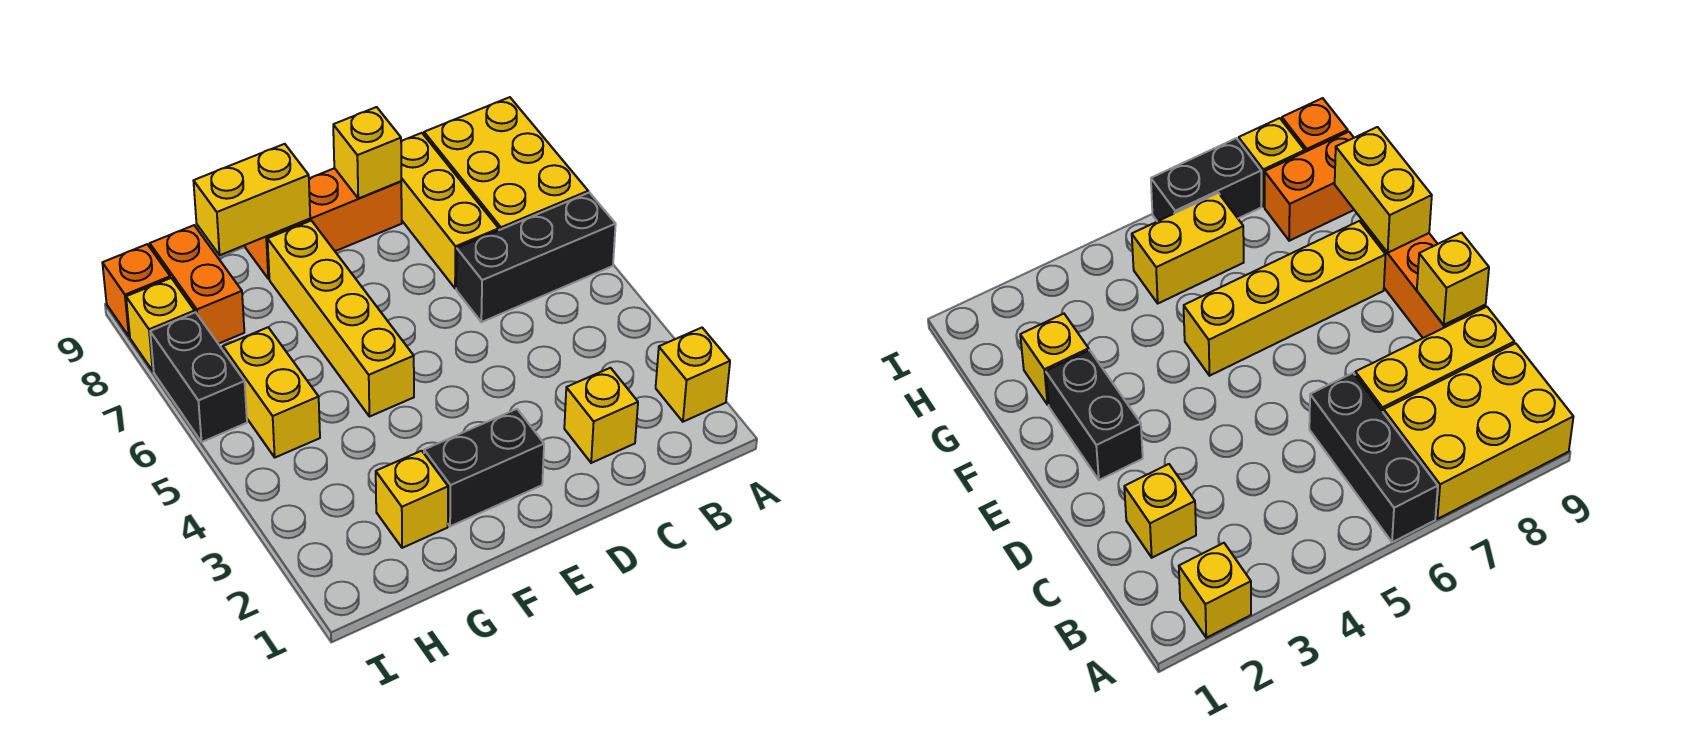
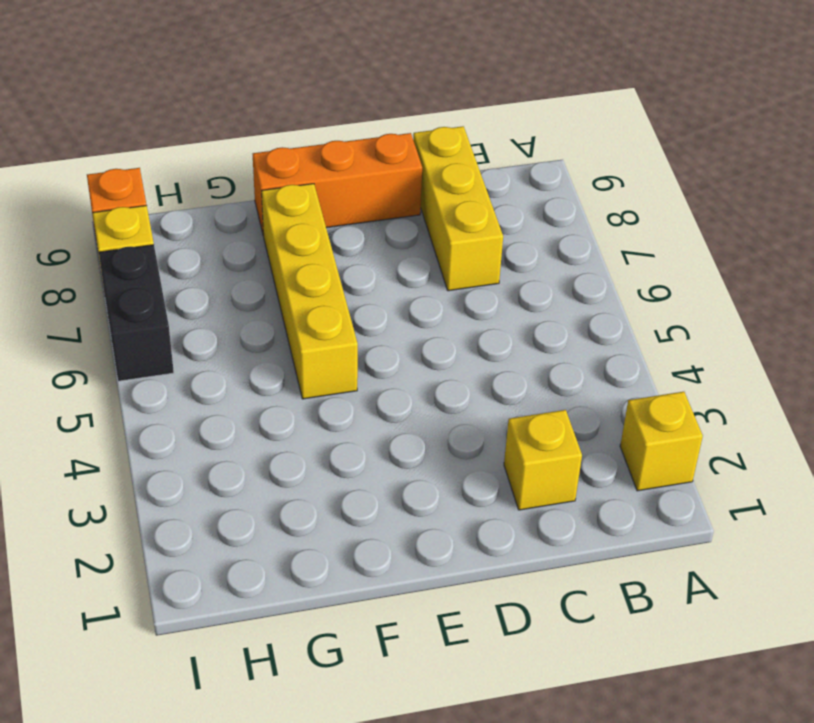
none -> black 1x3 brick [456,193,616,322]
none -> yellow 2x3 brick [424,97,588,230]
none -> black 1x2 brick [424,409,544,526]

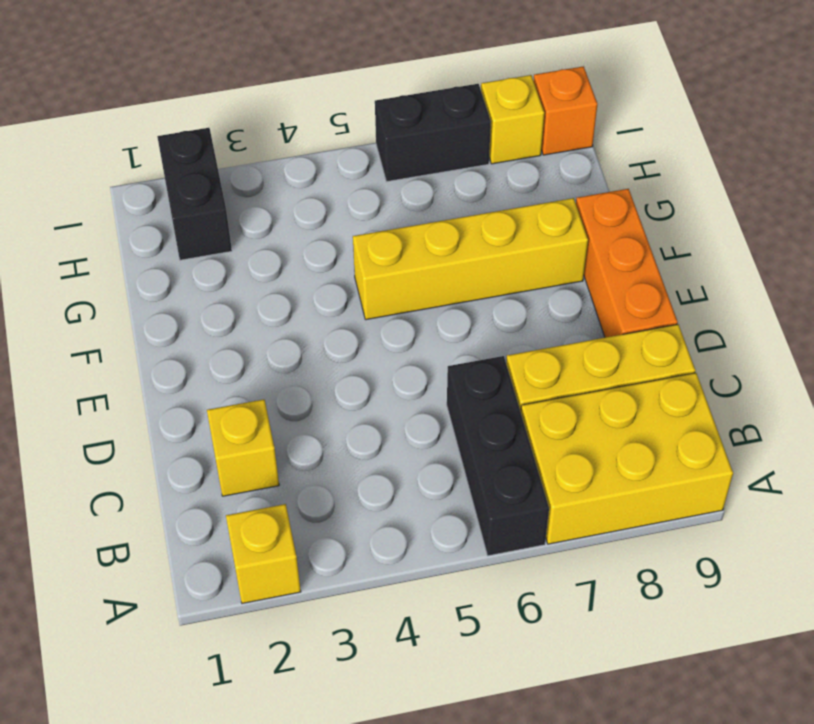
black 1x2 brick [157,128,232,260] -> black 1x2 brick moved to [424,409,544,526]
none -> yellow 1x1 brick [376,451,448,548]
none -> yellow 1x2 brick [223,327,320,457]
none -> orange 1x2 brick [150,225,244,344]

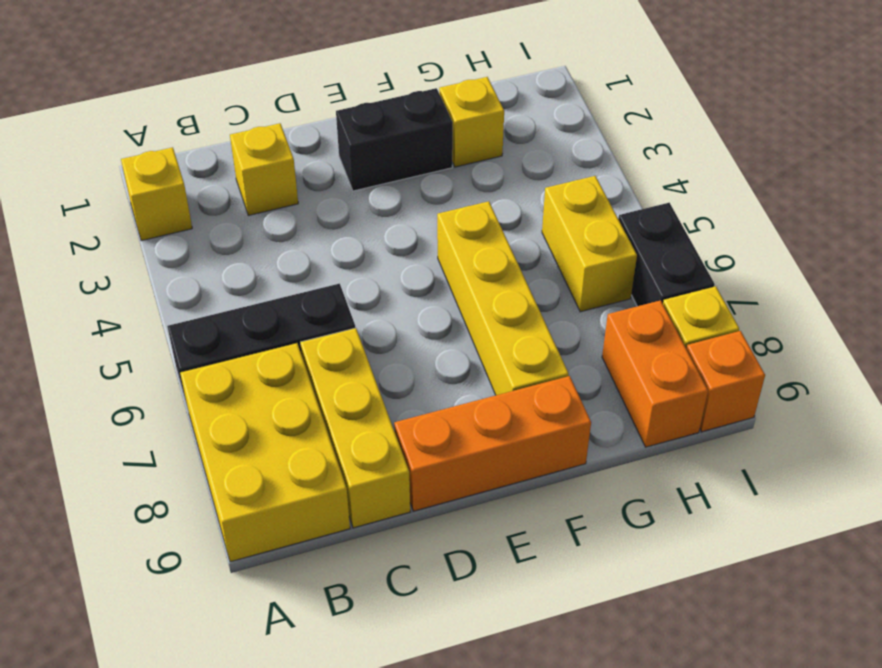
none -> yellow 1x1 brick [333,107,401,198]
none -> yellow 1x2 brick [194,144,310,255]

